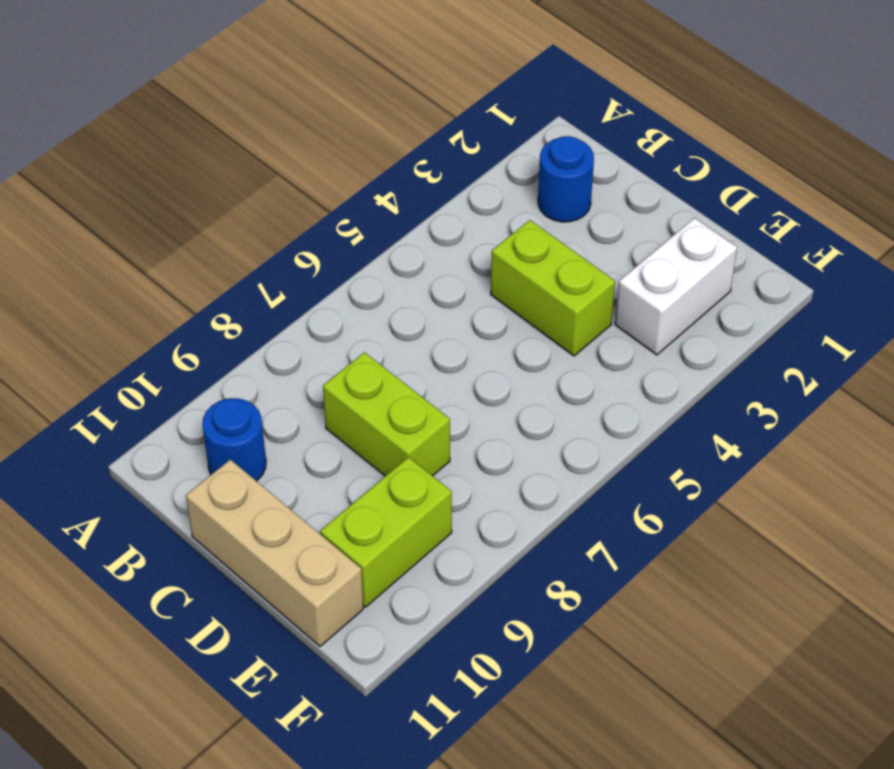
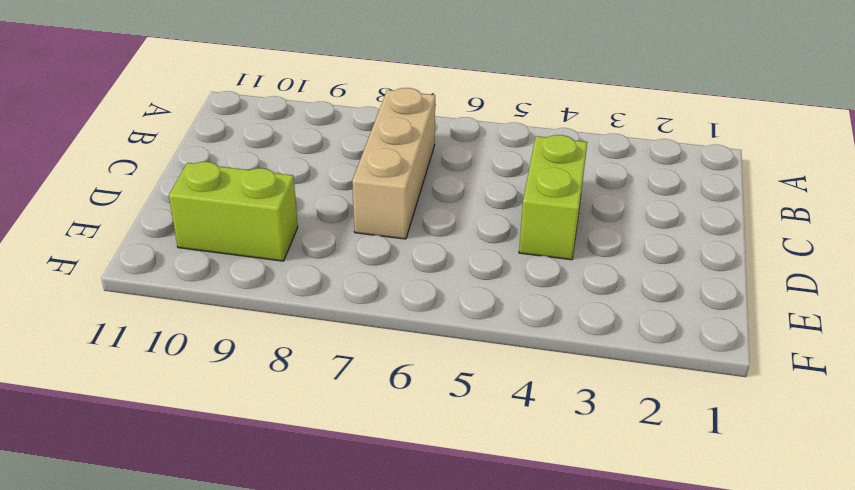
tan 1x3 brick [352,88,435,239] -> tan 1x3 brick moved to [186,460,363,646]
none -> blue 1x1 round brick [538,136,594,222]
none -> blue 1x1 round brick [203,398,266,481]

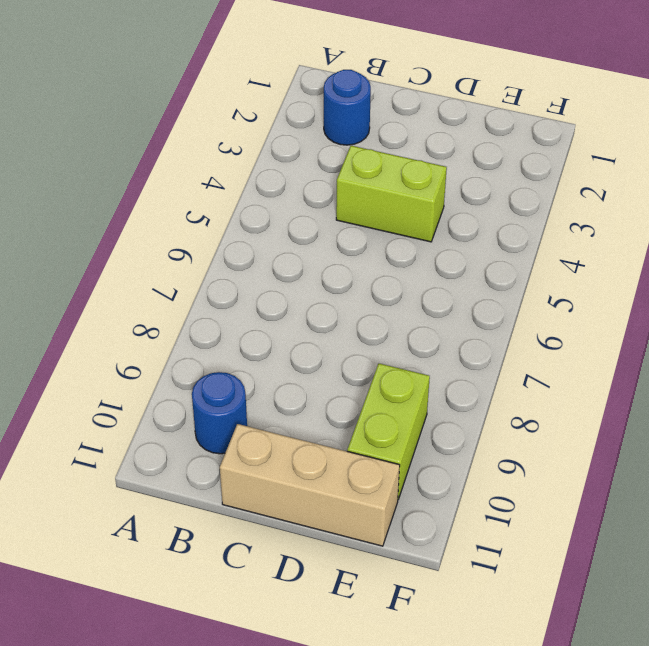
none -> lime 1x2 brick [323,352,450,476]
none -> white 1x2 brick [615,218,737,355]

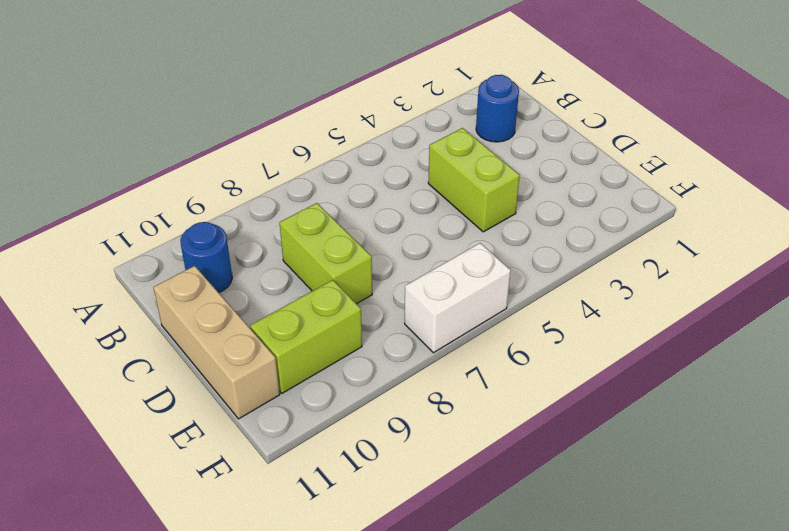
white 1x2 brick [405,243,511,353] -> white 1x2 brick moved to [615,218,737,355]

